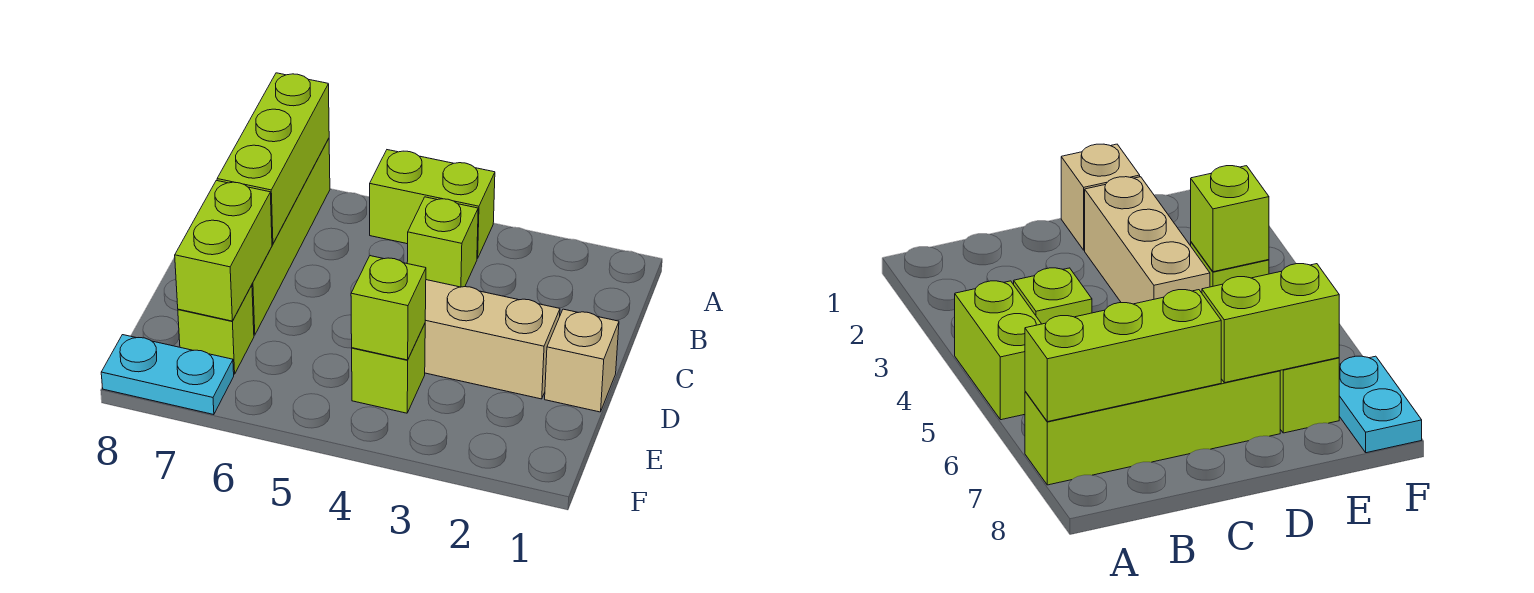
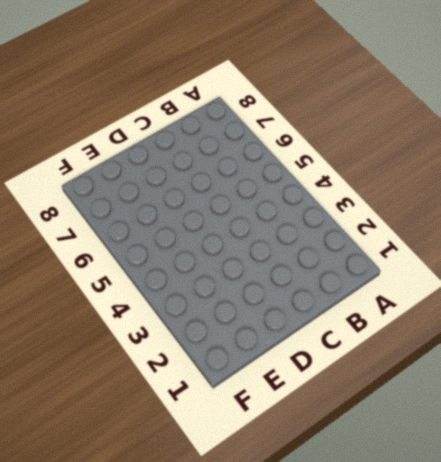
none -> lime 1x2 brick [370,150,495,259]
none -> lime 1x4 brick [252,139,330,335]

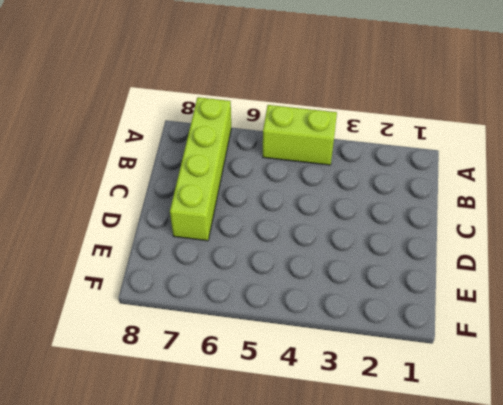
none -> lime 1x1 brick [407,197,478,287]
none -> tan 1x1 brick [545,309,619,412]

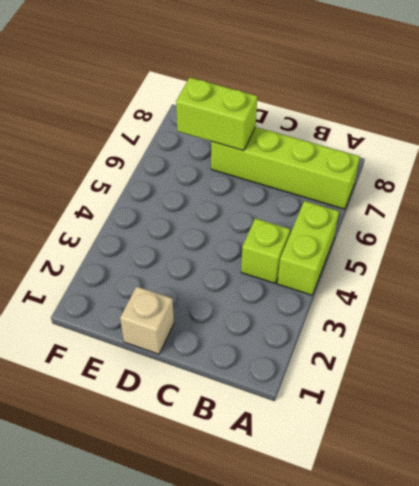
none -> tan 1x3 brick [425,280,560,399]
none -> lime 1x1 brick [352,324,425,413]

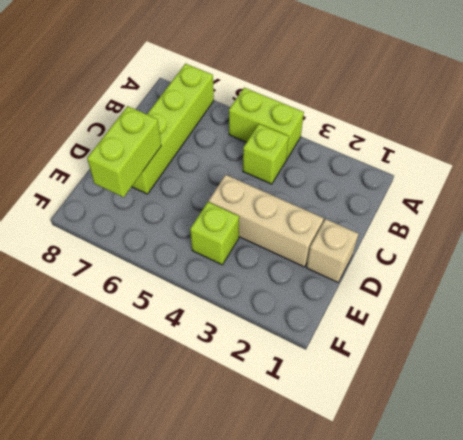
none -> lime 1x1 brick [178,285,254,374]
none -> cyan 1x2 plate [101,335,234,415]

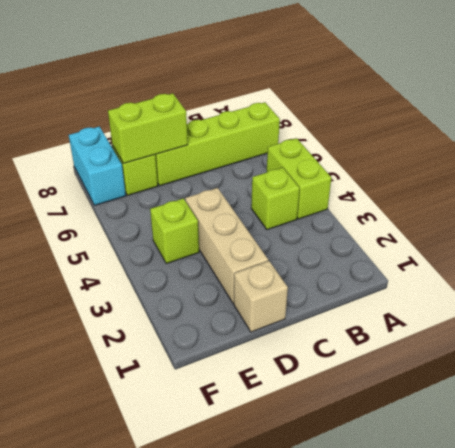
cyan 1x2 brick [69,127,126,205] -> cyan 1x2 plate [101,335,234,415]
none -> lime 1x3 brick [217,73,329,244]
none -> lime 1x1 brick [351,256,426,360]

